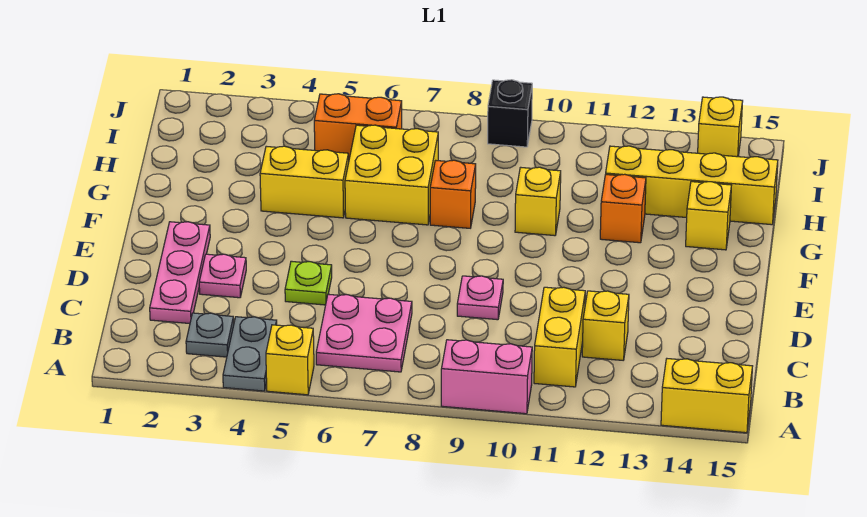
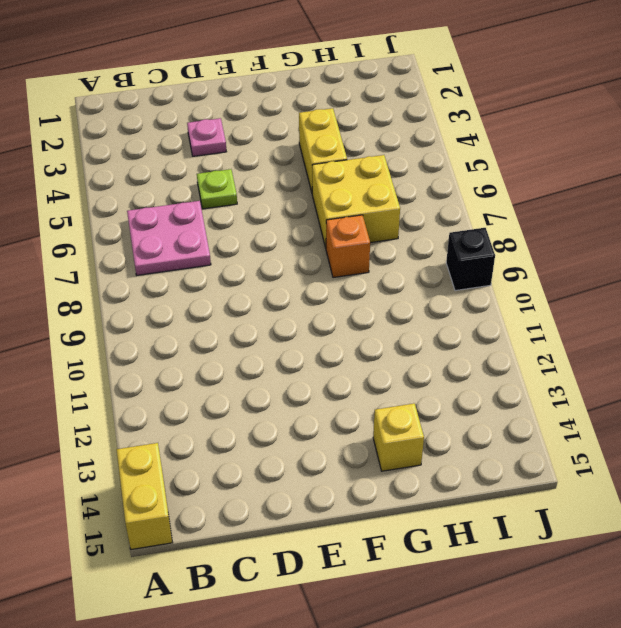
none -> grey 1x2 plate [223,317,277,391]
none -> yellow 1x1 brick [266,325,314,395]
none -> pink 1x2 brick [441,340,532,414]

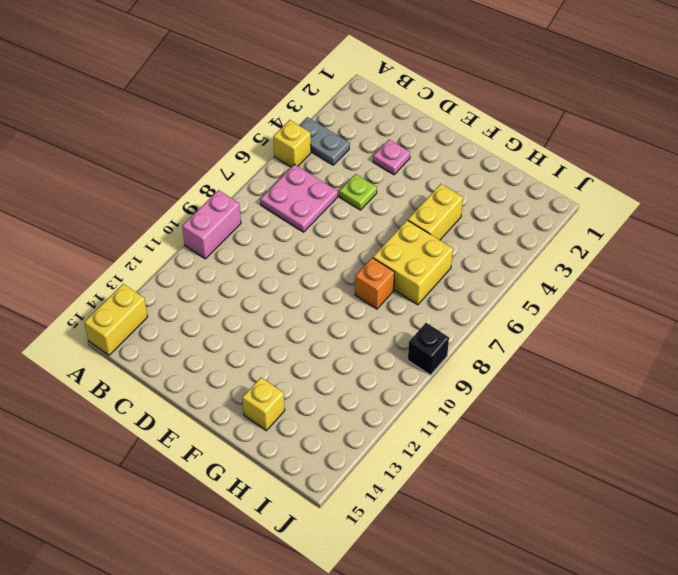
none -> grey 1x1 plate [186,313,234,357]
none -> yellow 1x2 brick [534,287,585,387]
none -> pink 1x3 plate [150,222,210,324]

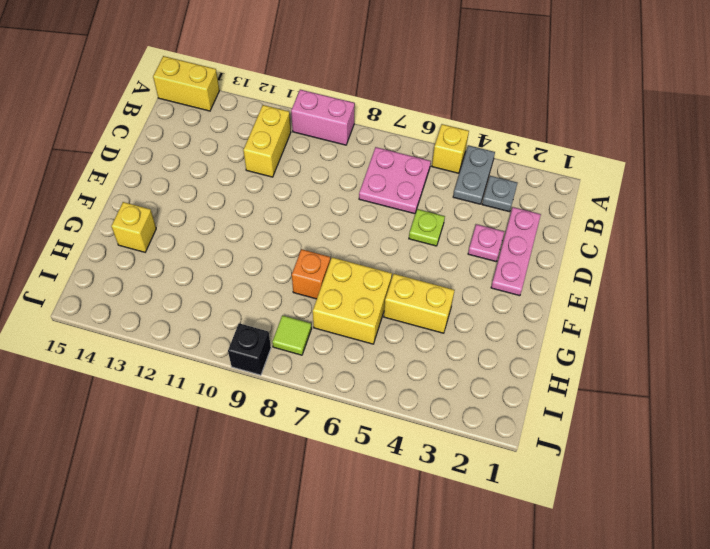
lime 1x1 tile [272,315,312,355] -> none
none -> yellow 1x1 brick [582,291,629,360]
none -> pink 1x1 plate [457,276,503,320]
none -> yellow 1x1 brick [515,167,561,236]

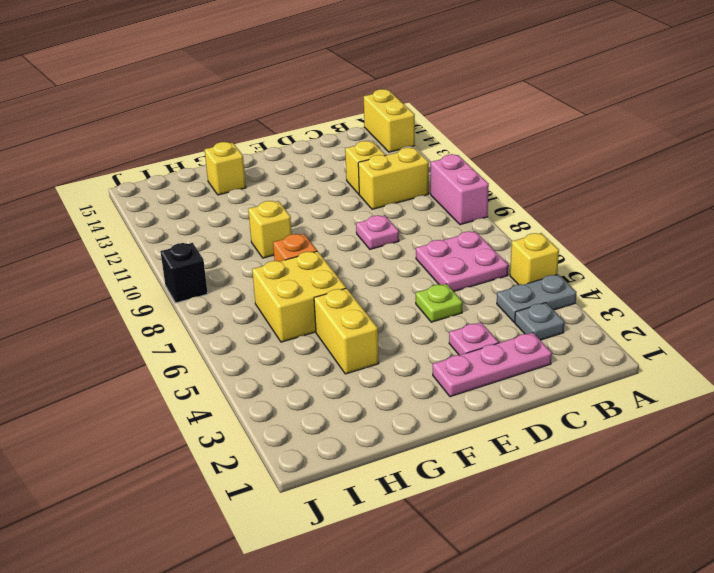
none -> orange 1x1 brick [600,174,646,243]
none -> yellow 1x4 brick [606,146,778,225]
none -> orange 1x2 brick [314,94,402,158]

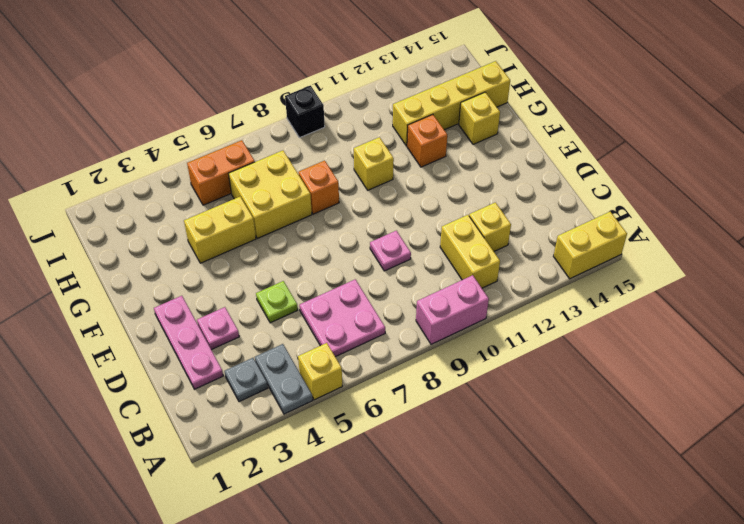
none -> yellow 1x1 brick [698,97,743,157]

